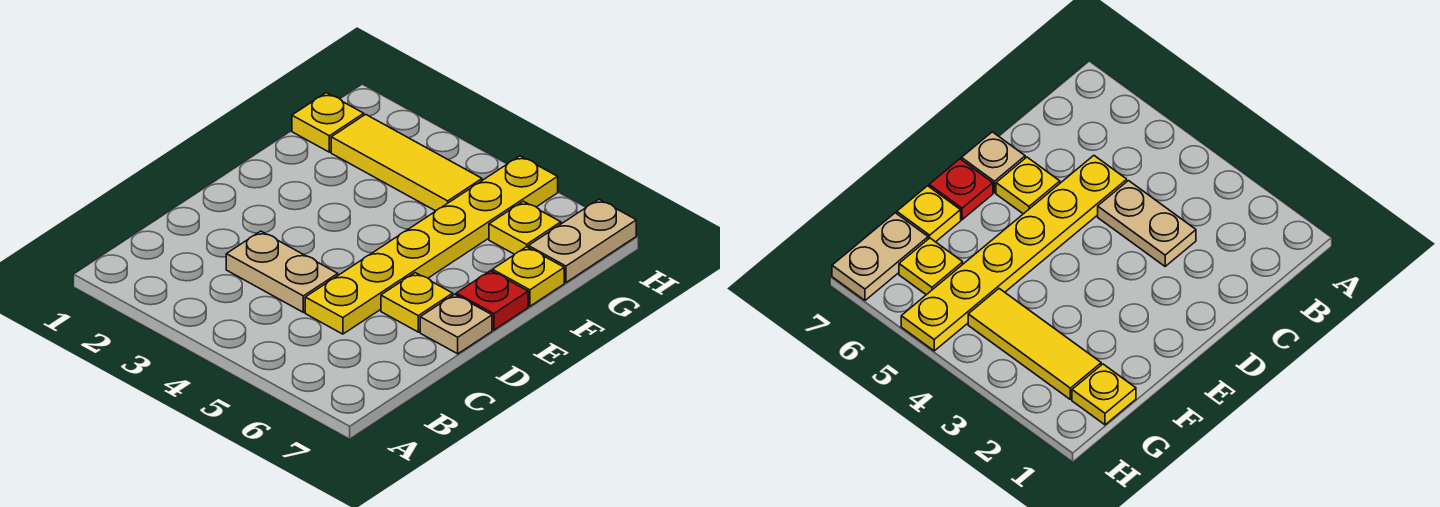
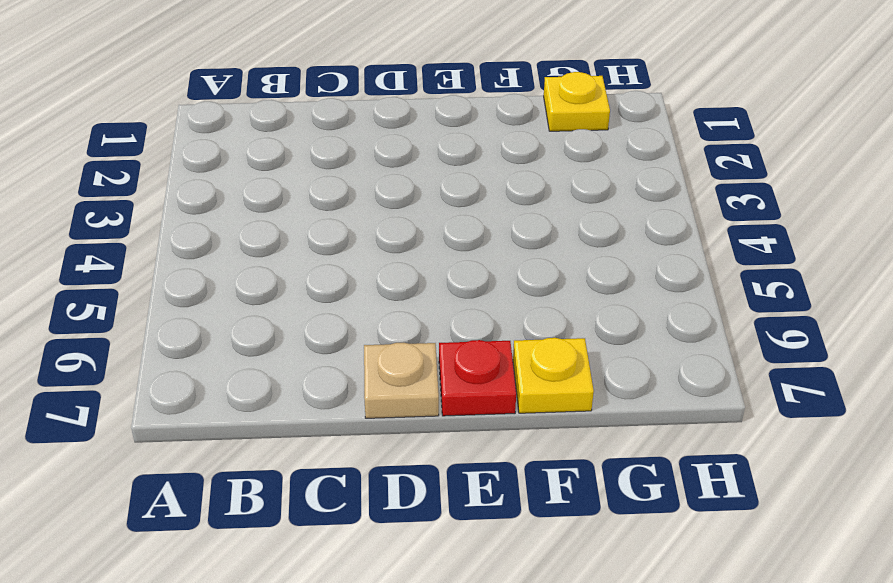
none -> tan 1x2 plate [226,231,338,312]
none -> yellow 1x6 plate [305,156,558,334]

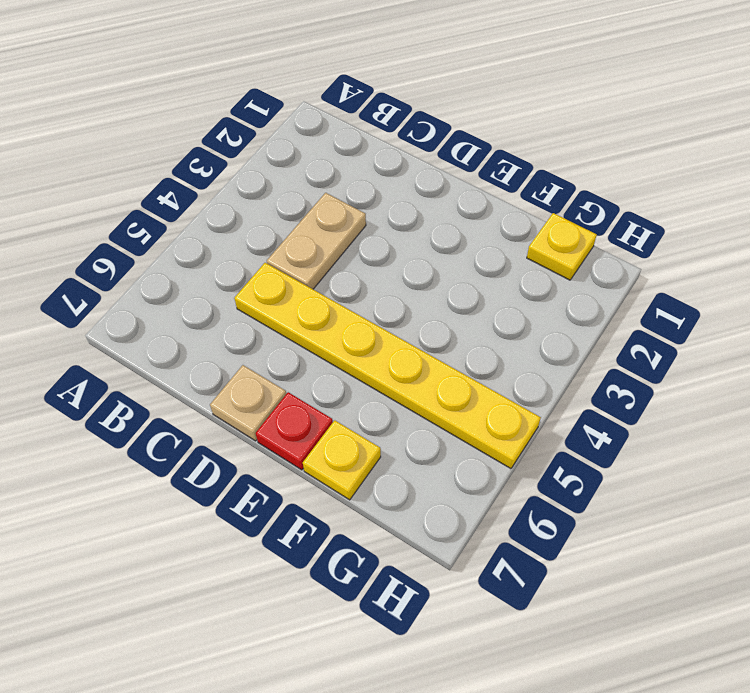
none -> yellow 1x1 plate [381,273,453,332]
none -> yellow 1x3 tile [331,114,482,211]

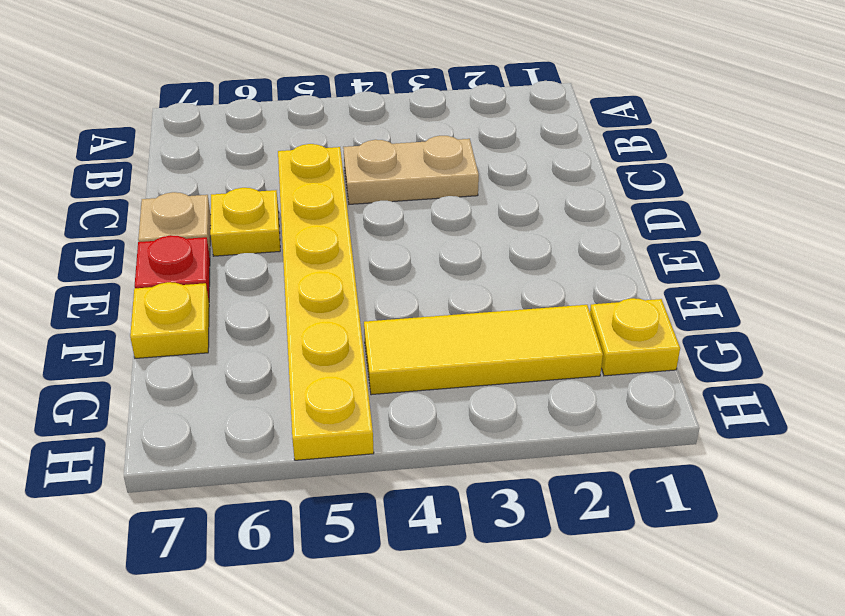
none -> yellow 1x1 plate [489,201,561,254]
none -> tan 1x2 plate [528,199,636,282]

